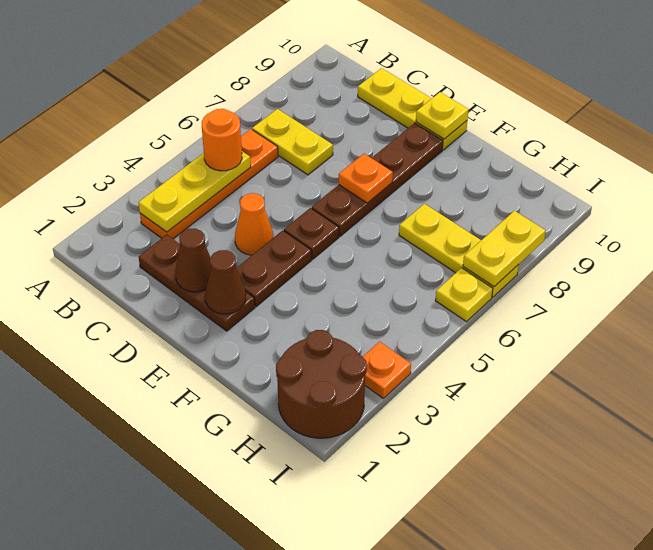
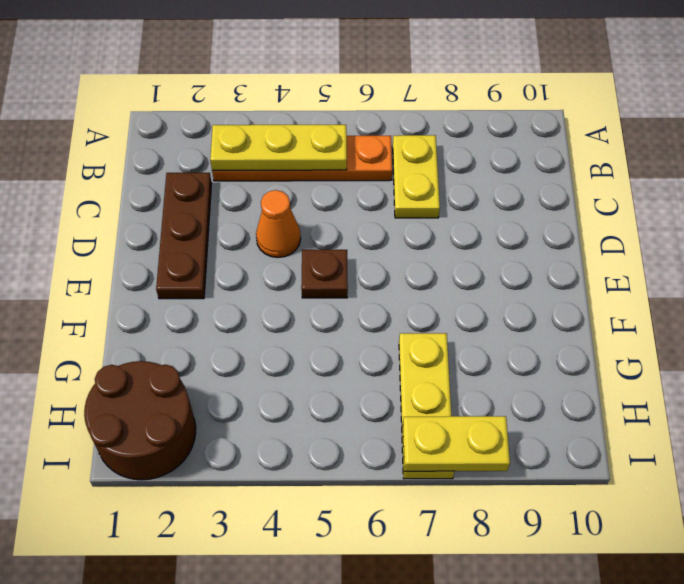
none -> yellow 1x3 plate [358,68,467,150]
none -> brown 1x2 plate [237,230,312,306]
none -> brown 1x4 plate [312,123,443,236]

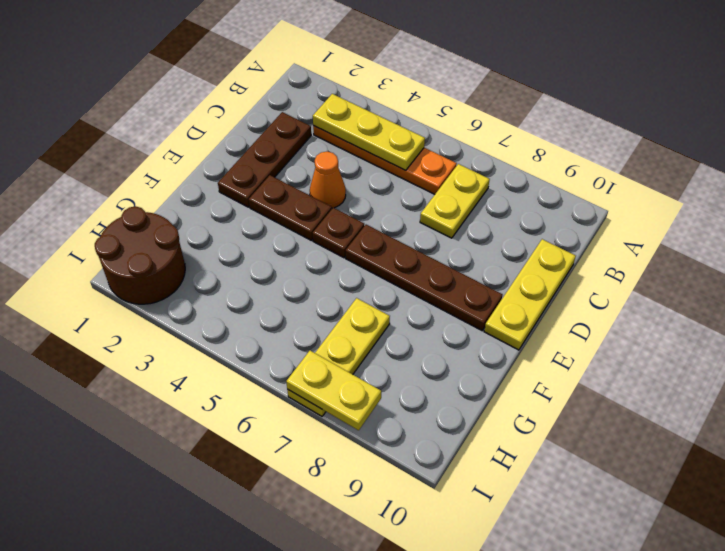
none -> orange 1x1 plate [363,342,411,398]
none -> yellow 1x1 plate [435,268,493,322]
none -> brown 1x1 cone [175,228,211,292]

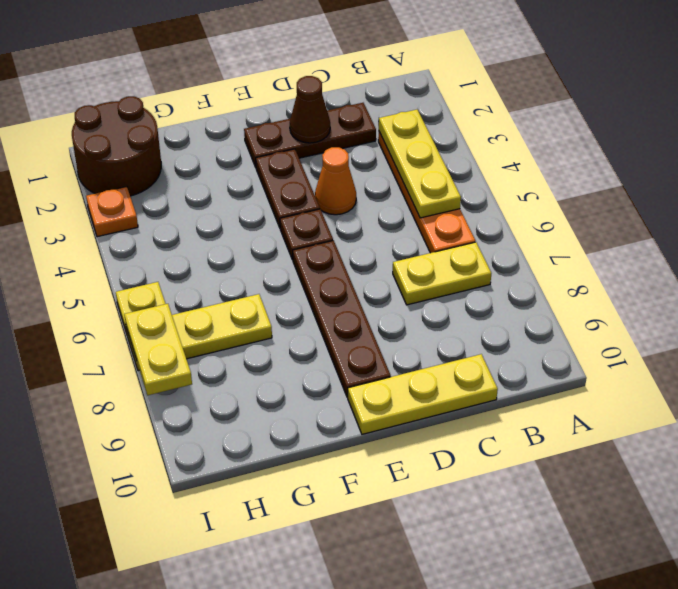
none -> brown 1x1 cone [205,250,246,314]
none -> orange 1x1 plate [339,154,393,203]
none -> yellow 1x1 plate [416,92,469,139]

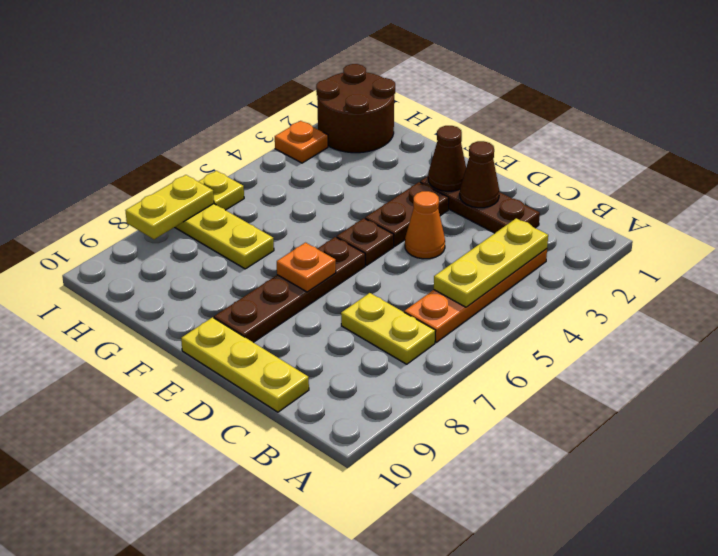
none -> yellow 1x1 plate [416,92,469,139]
none -> orange 1x1 round brick [202,109,242,171]

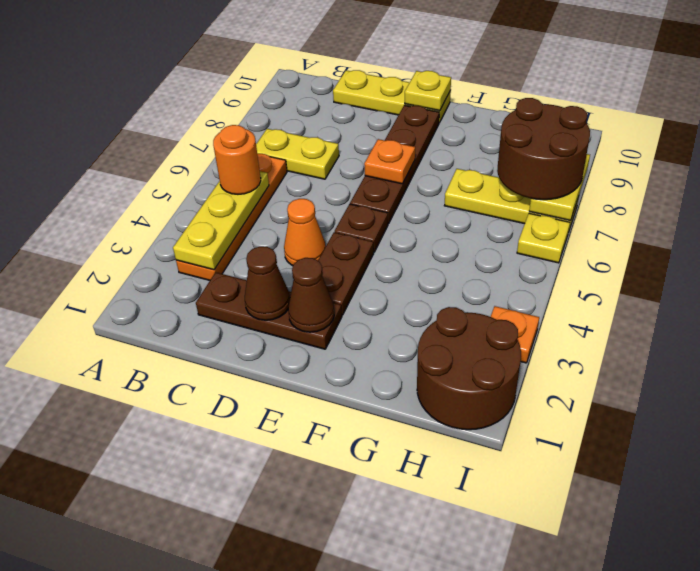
brown 2x2 round brick [497,98,590,200] -> none

